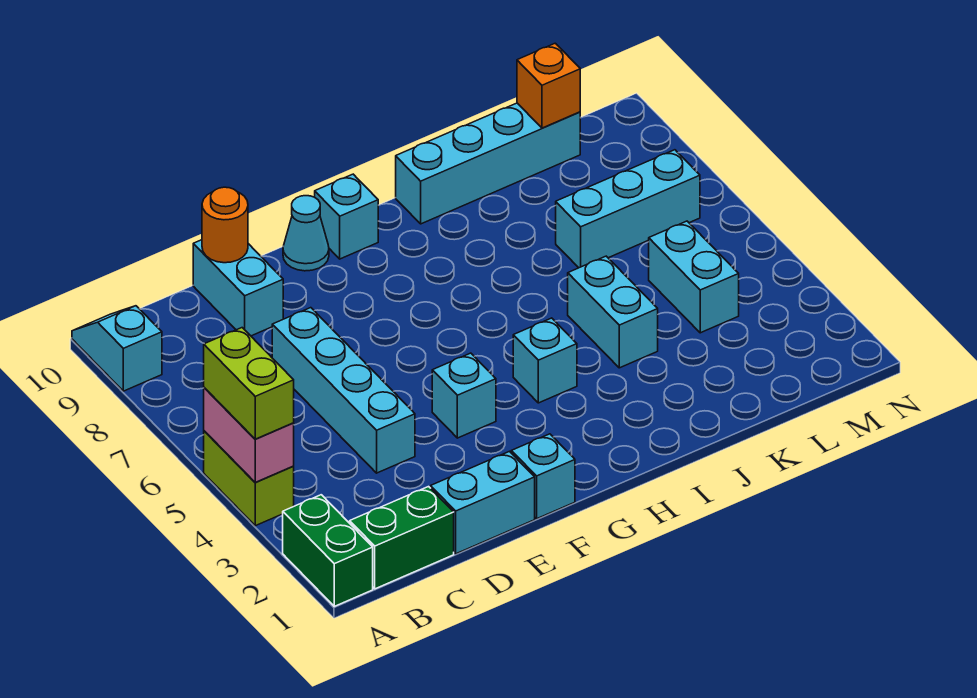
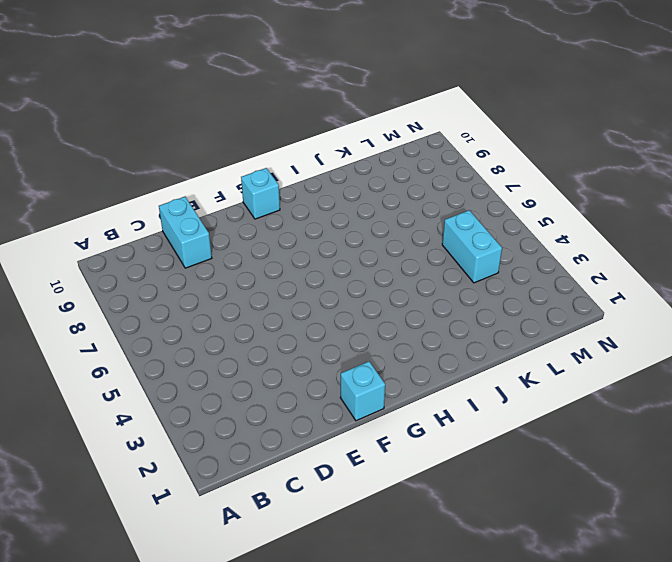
none -> green 1x2 brick [283,495,373,606]
none -> lime 1x2 brick [204,431,294,526]
none -> cyan 1x2 slope [72,306,162,391]

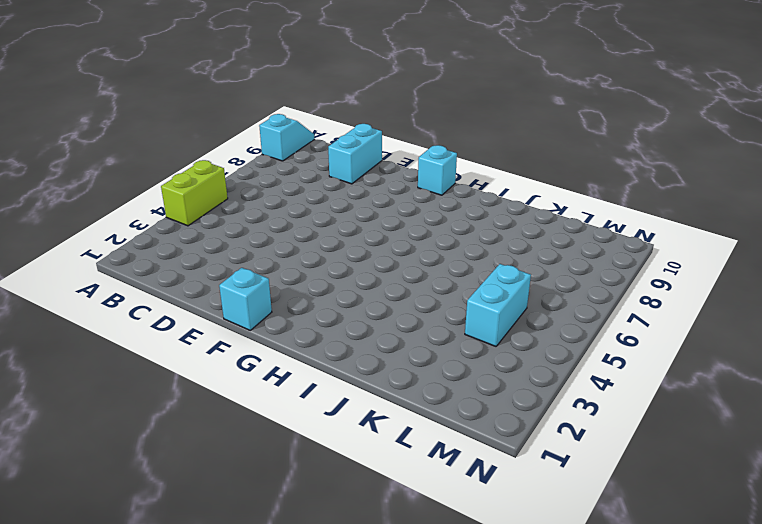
none -> green 1x2 brick [283,495,373,606]
none -> green 1x2 brick [350,487,454,589]
none -> cyan 1x2 brick [431,451,535,554]

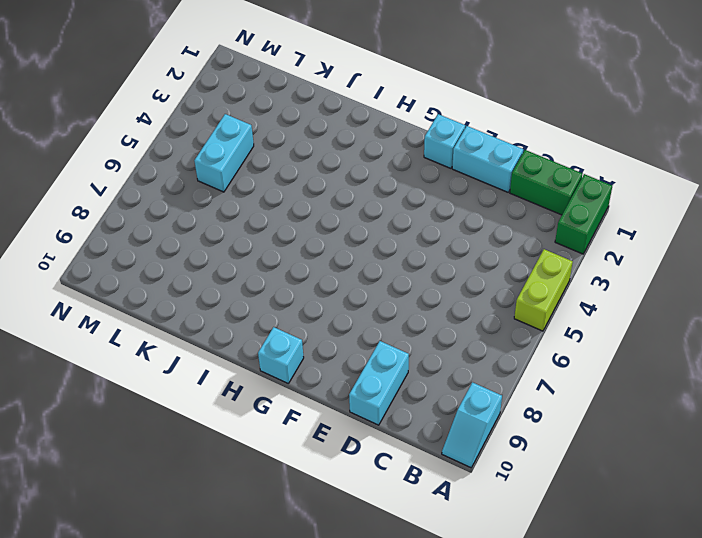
none -> cyan 1x4 brick [272,308,415,473]
none -> cyan 1x1 brick [432,353,496,438]
none -> cyan 1x1 cone [283,196,329,271]

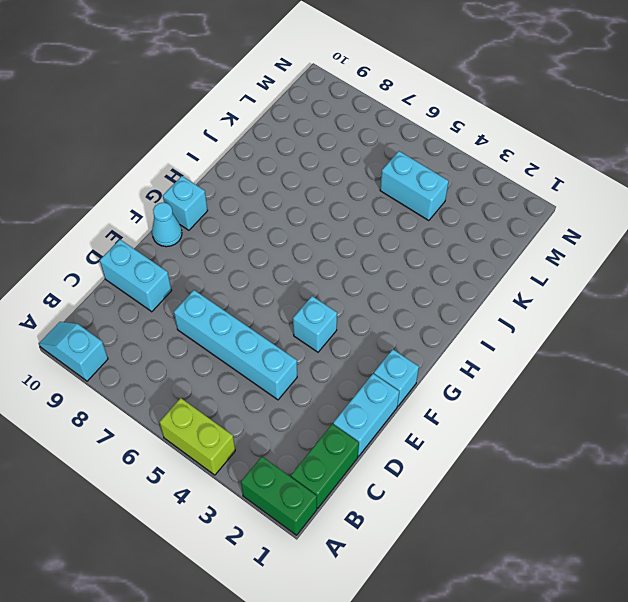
none -> cyan 1x1 brick [513,318,577,403]
none -> cyan 1x4 brick [396,103,580,224]
none -> cyan 1x2 brick [568,256,658,368]

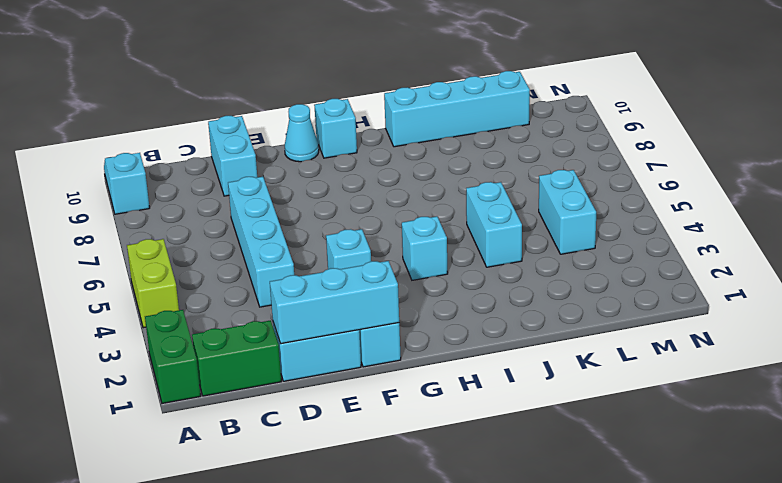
cyan 1x3 brick [270,261,399,344] -> cyan 1x3 brick moved to [556,150,700,268]
none -> pink 1x2 brick [204,388,294,483]
none -> orange 1x1 round brick [202,187,248,263]
none -> orange 1x1 brick [517,43,580,128]

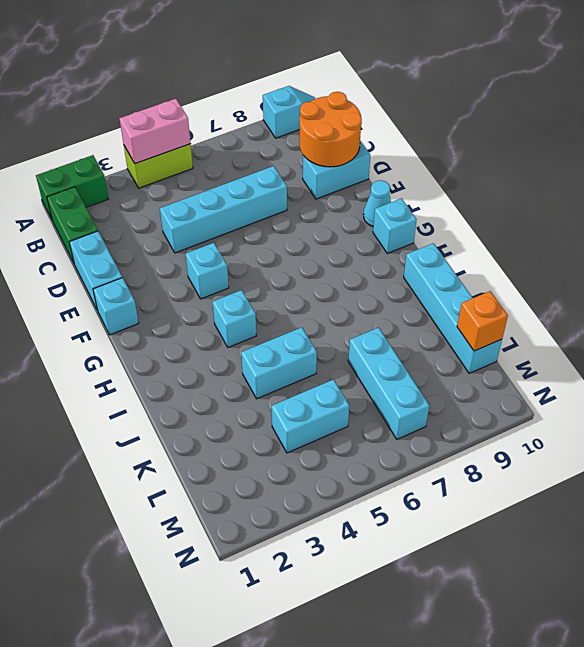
orange 2x2 round brick [299,92,362,167] -> orange 1x1 round brick [202,187,248,263]
none -> lime 1x2 brick [204,328,294,439]

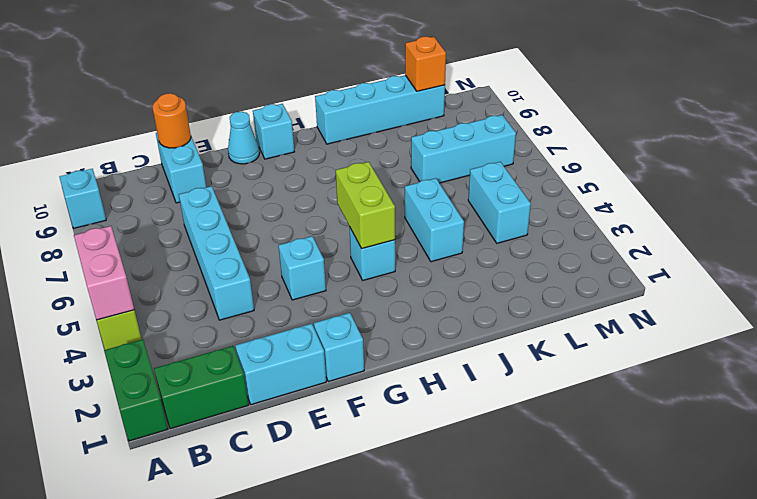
lime 1x2 brick [336,162,395,249] -> lime 1x2 brick moved to [204,328,294,439]

